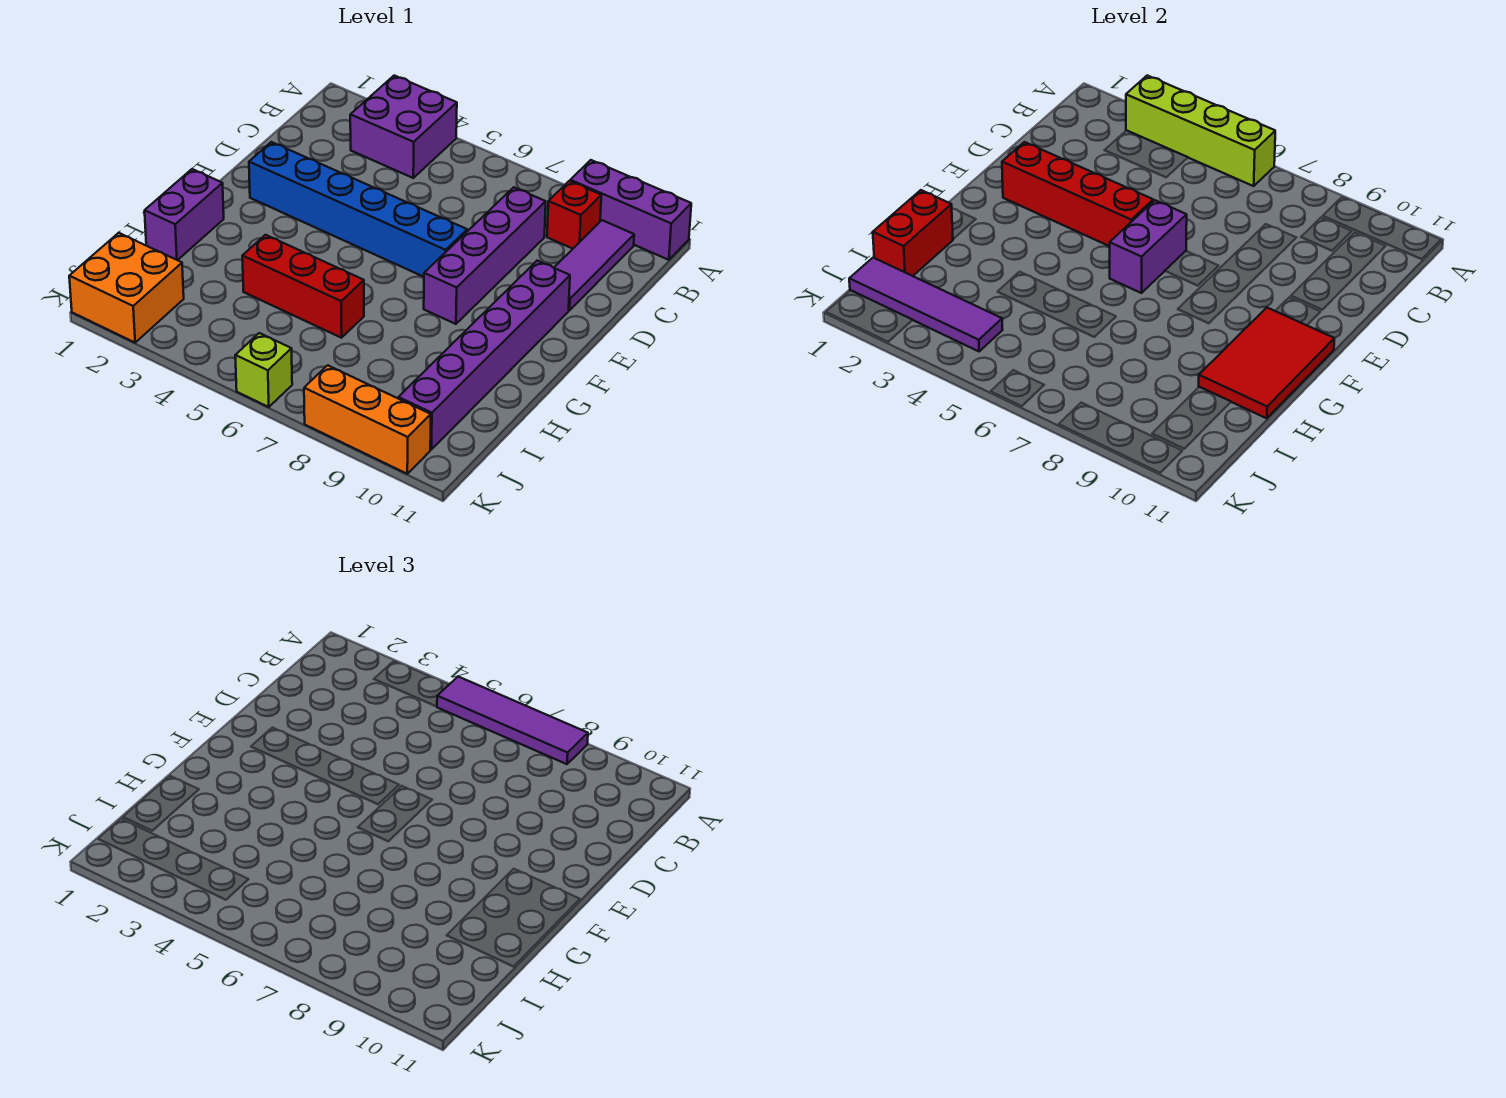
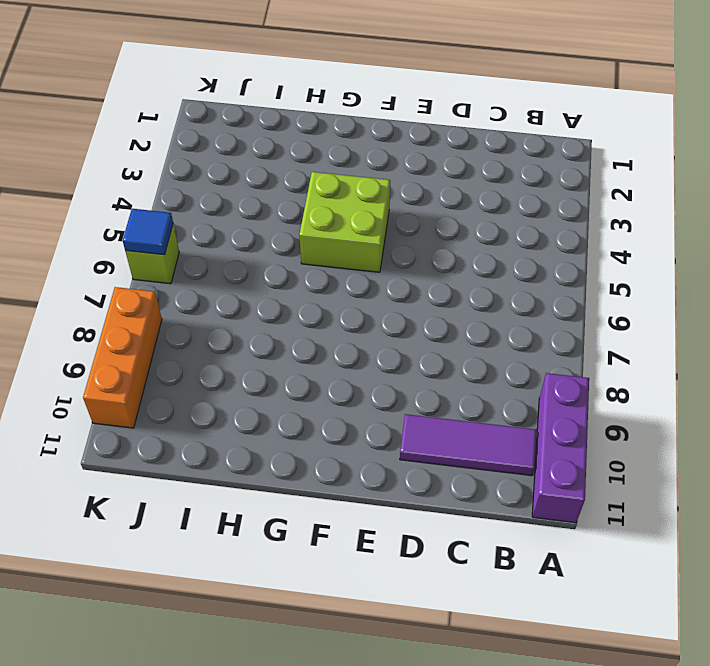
lime 2x2 brick [299,172,390,272] -> none
blue 1x1 tile [123,209,173,255] -> none
none -> purple 2x2 brick [350,76,457,178]
none -> red 1x1 brick [547,181,601,249]
none -> purple 1x4 brick [424,187,546,324]

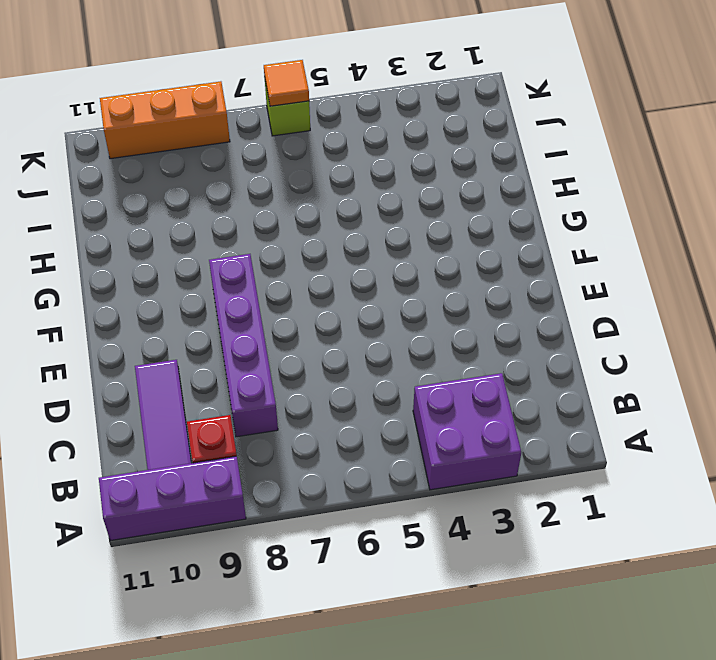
orange 1x1 tile [264,60,309,106] -> none
none -> blue 1x6 brick [249,142,467,277]
none -> purple 1x6 brick [398,261,570,450]
none -> purple 1x2 brick [145,169,224,260]

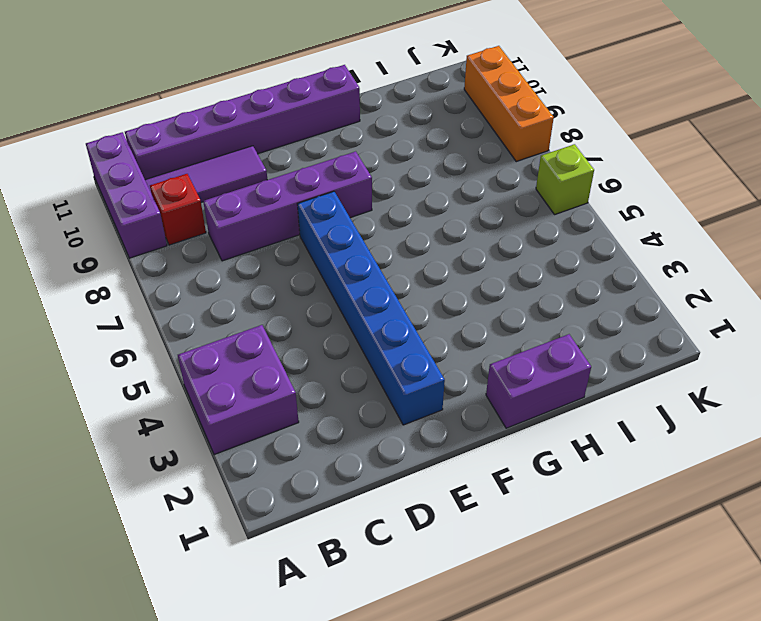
purple 1x6 brick [125,65,360,180] -> purple 1x6 brick moved to [398,261,570,450]
none -> red 1x3 brick [242,235,364,338]
none -> orange 2x2 brick [69,233,184,342]
none -> lime 1x4 brick [1126,76,1275,186]

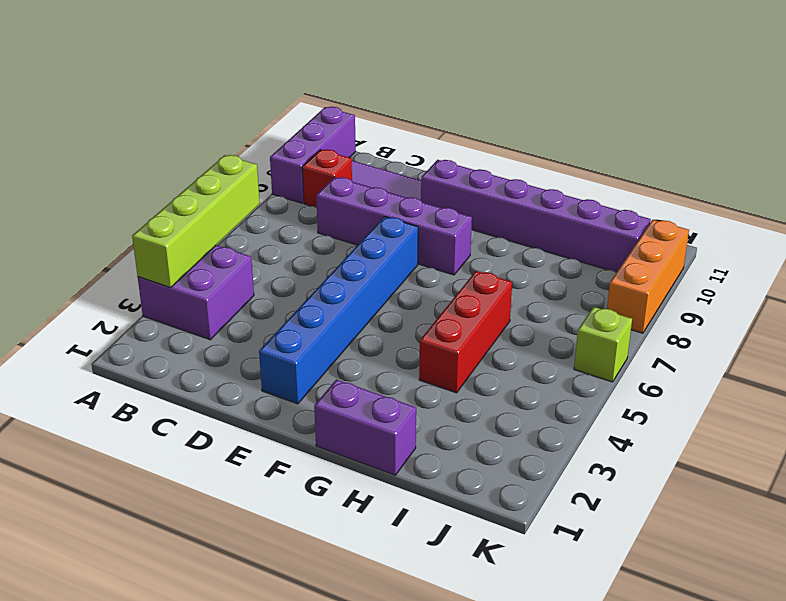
none -> orange 2x2 brick [69,233,184,342]
none -> red 1x4 brick [1002,142,1153,246]
none -> purple 1x2 brick [1110,200,1187,293]

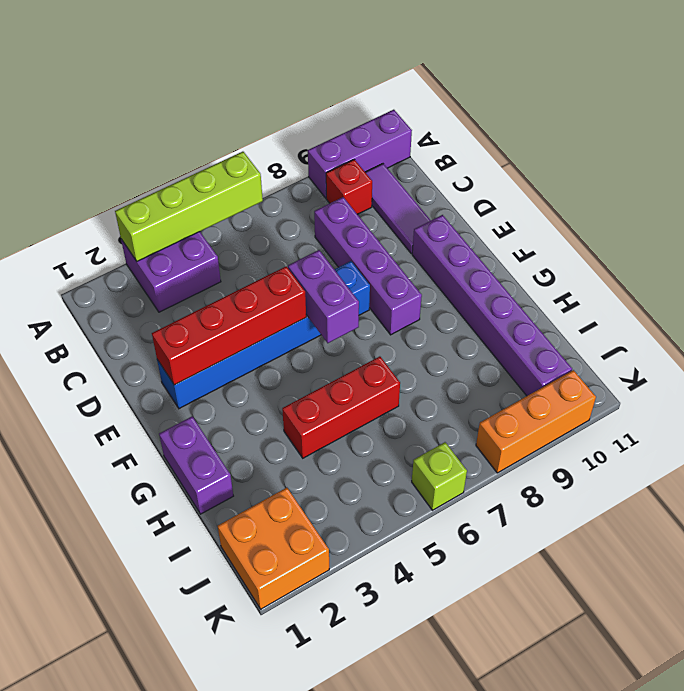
none -> red 2x3 tile [1199,308,1334,418]
none -> red 1x2 brick [873,190,953,276]
none -> purple 1x4 tile [849,258,1002,351]

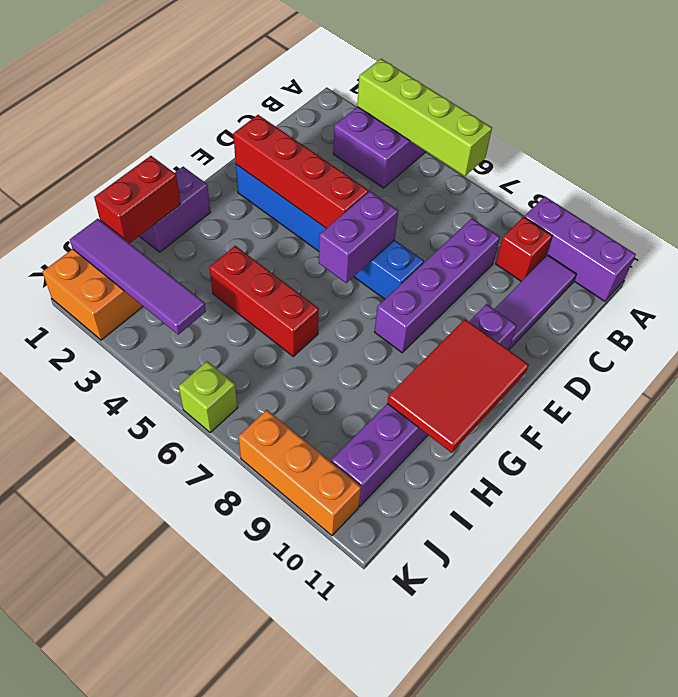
none -> purple 1x4 tile [437,677,588,764]

